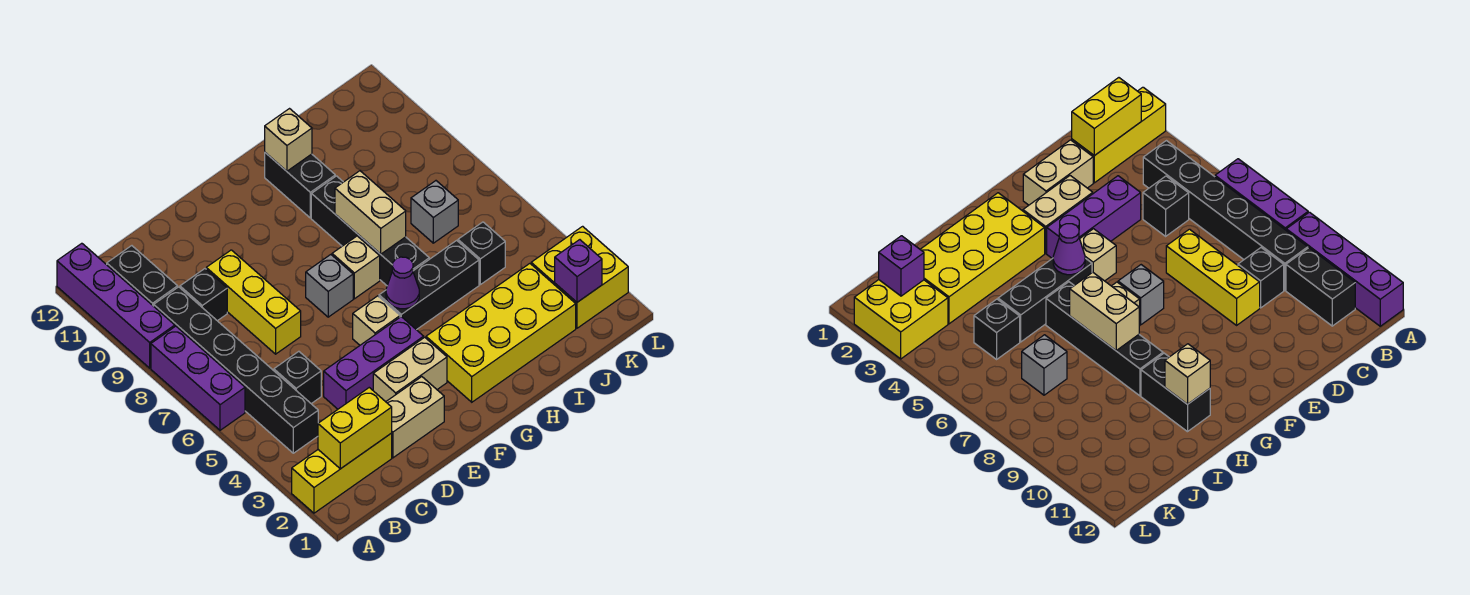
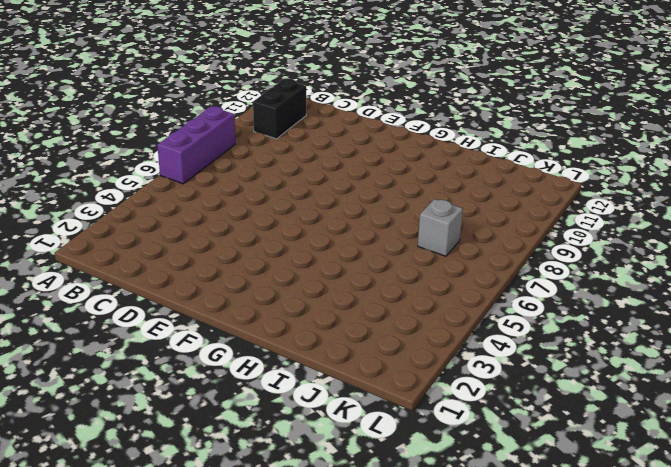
none -> yellow 1x3 brick [292,433,392,513]
none -> purple 1x4 brick [57,243,175,368]
none -> black 1x6 brick [154,287,318,453]

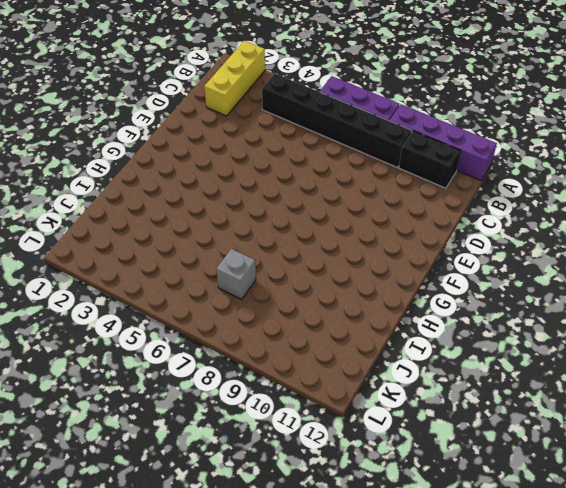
none -> black 1x1 brick [274,351,321,404]
none -> black 1x1 brick [180,269,227,321]
none -> tan 1x2 brick [386,377,444,458]

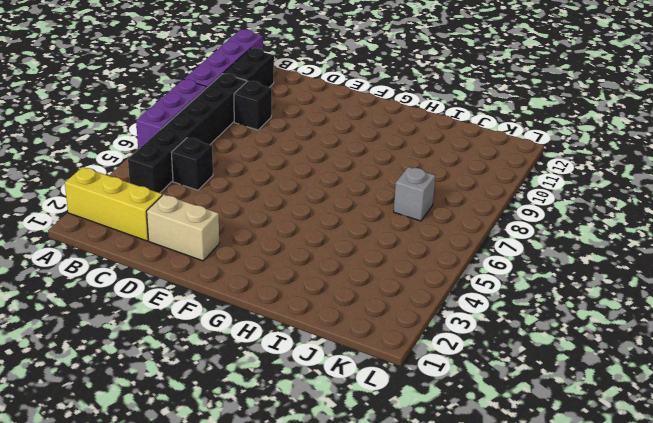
none -> purple 1x3 brick [324,317,424,409]
none -> yellow 1x3 brick [206,250,301,354]
none -> tan 1x2 brick [373,337,447,402]

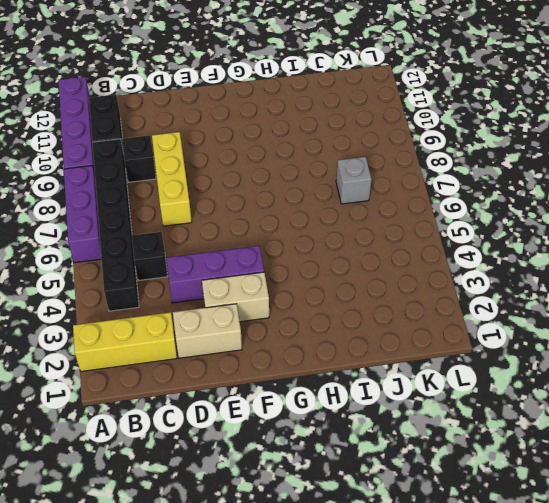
none -> tan 1x1 brick [353,296,400,345]
none -> grey 1x1 brick [306,255,353,317]
none -> yellow 2x4 brick [426,264,576,402]

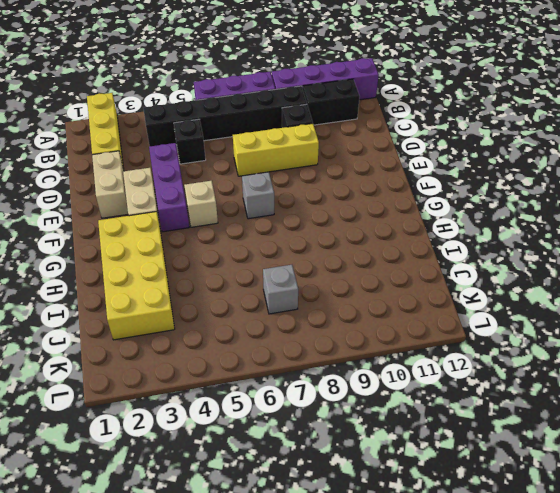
none -> black 1x3 brick [379,240,479,330]
none -> tan 1x1 brick [332,236,380,299]
none -> black 1x4 brick [311,176,429,285]

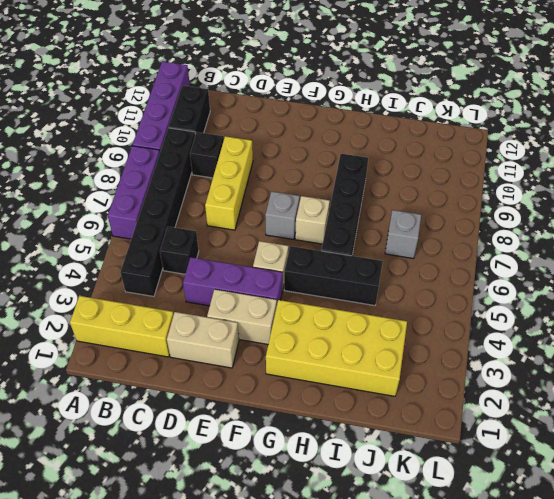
none -> black 1x2 brick [265,153,335,218]
none -> black 1x1 brick [458,222,505,285]
none -> yellow 2x2 brick [531,226,628,328]

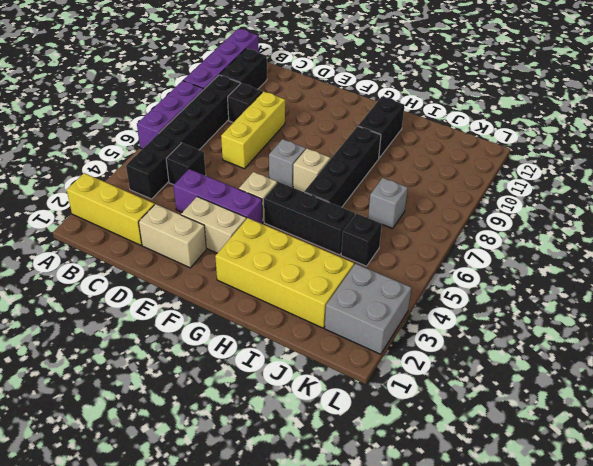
grey 2x2 brick [325,264,411,354] -> yellow 2x2 brick [531,226,628,328]
none -> yellow 1x2 brick [318,388,392,469]
none -> purple 1x1 cone [386,257,419,309]
none -> tan 1x2 brick [335,171,406,254]

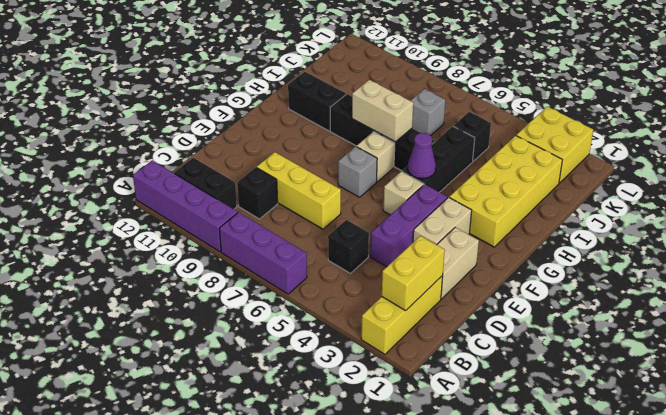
none -> black 1x6 brick [154,287,318,453]
none -> tan 1x1 brick [265,109,312,171]
none -> purple 1x1 brick [555,240,602,302]

